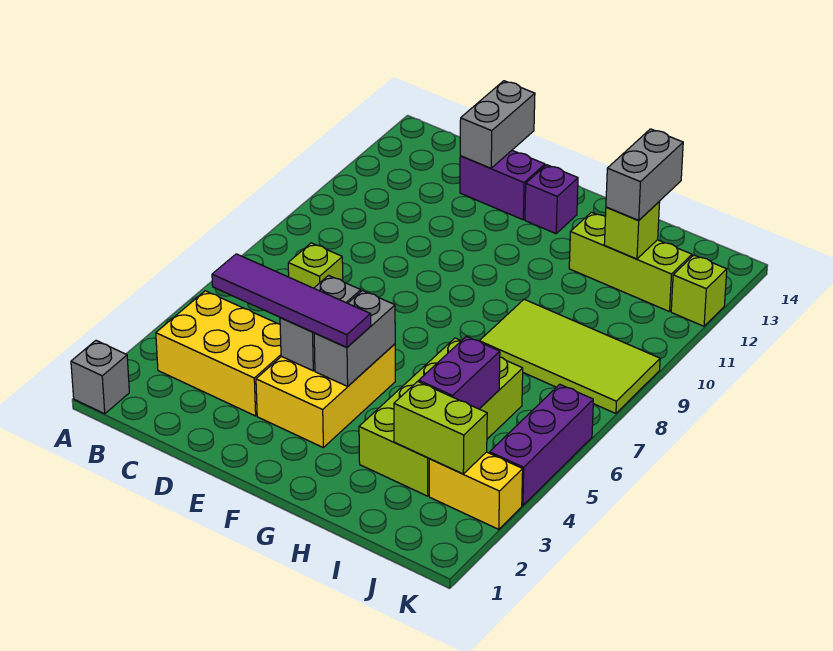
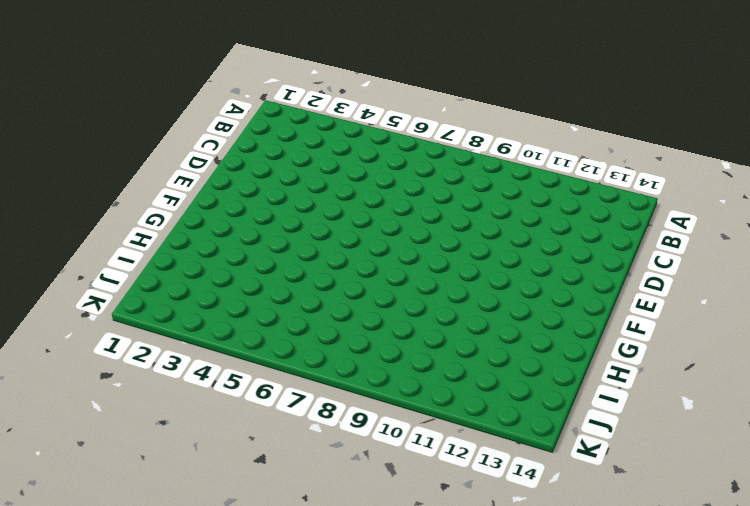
none -> grey 1x1 brick [71,341,129,414]
none -> yellow 2x3 brick [156,291,281,416]
none -> lime 1x1 brick [288,243,343,288]

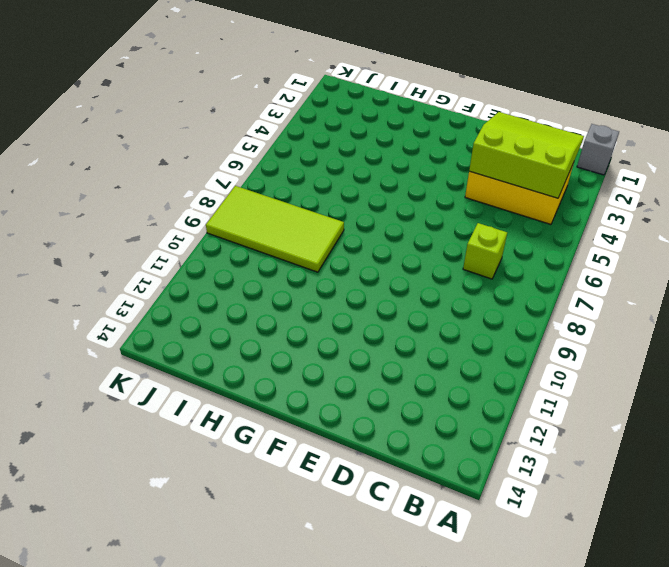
lime 3x3 slope [469,112,584,198] -> none
none -> purple 1x2 brick [460,150,545,220]
none -> yellow 2x3 brick [256,344,395,447]
none -> purple 1x1 brick [525,165,578,234]

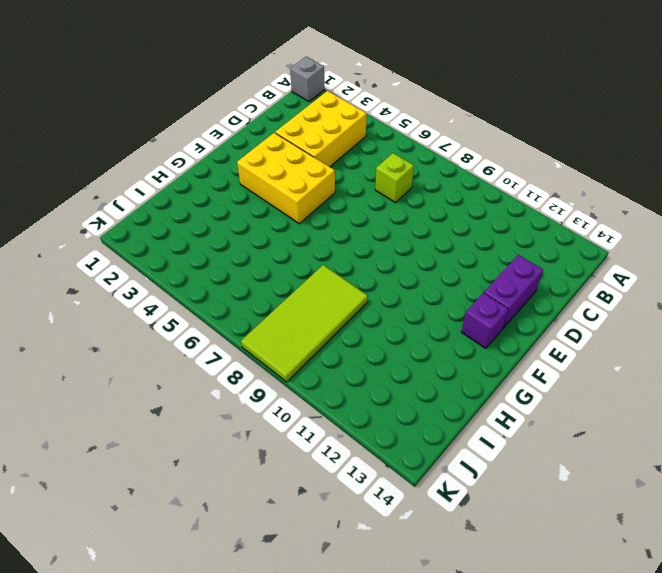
none -> lime 2x4 brick [359,338,523,496]
none -> lime 1x3 brick [569,212,692,312]
none -> yellow 1x2 brick [429,452,523,529]

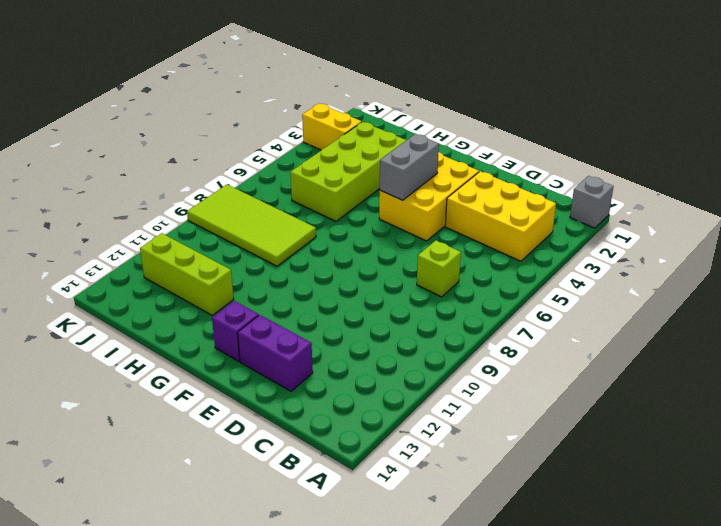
none -> purple 1x3 brick [490,384,593,506]
none -> lime 1x1 brick [671,255,727,326]
none -> grey 1x2 brick [460,81,535,168]

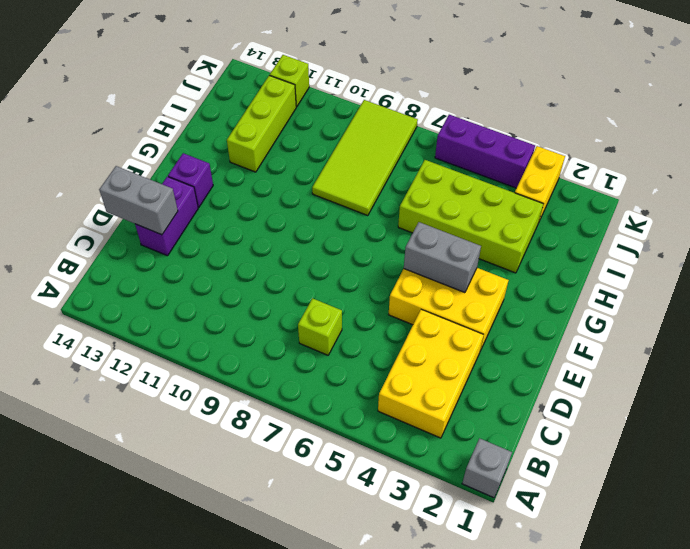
none -> grey 1x2 brick [280,276,361,371]
none -> lime 1x2 brick [394,381,487,474]
none -> purple 1x2 brick [419,336,500,409]

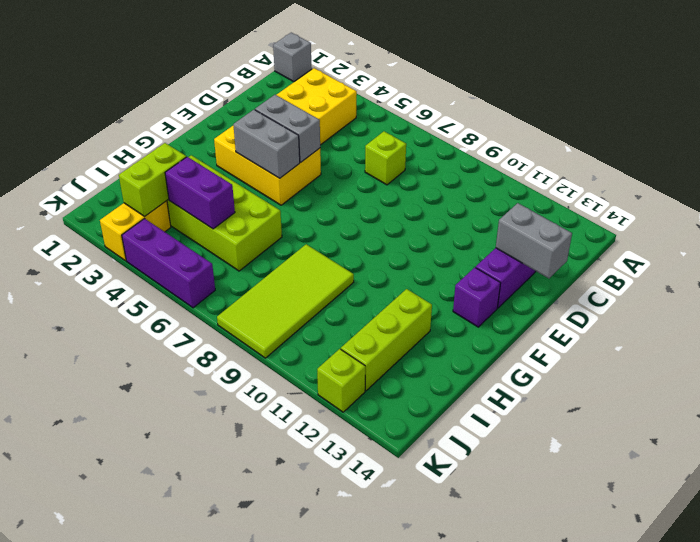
none -> lime 1x1 brick [604,202,660,259]
none -> purple 1x4 tile [212,254,371,347]
none -> grey 1x2 brick [606,129,683,220]

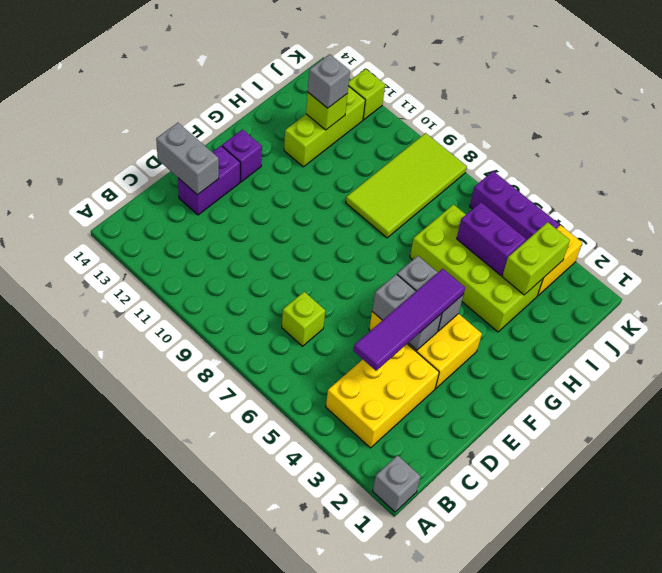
grey 1x1 brick [308,54,350,108] -> grey 1x2 brick [606,129,683,220]

